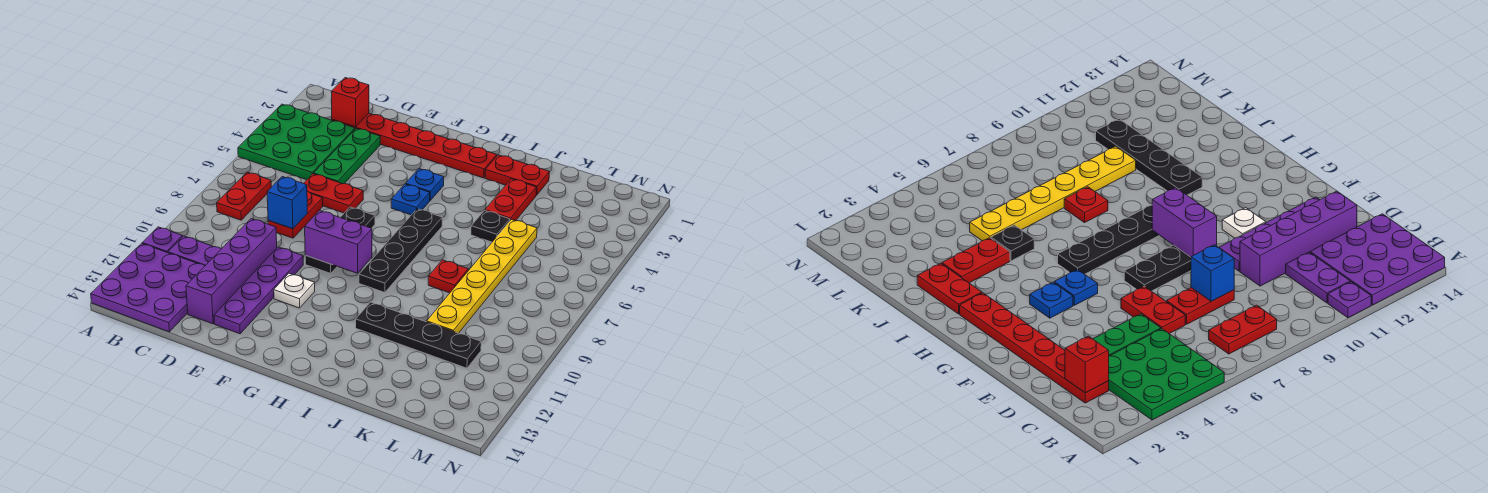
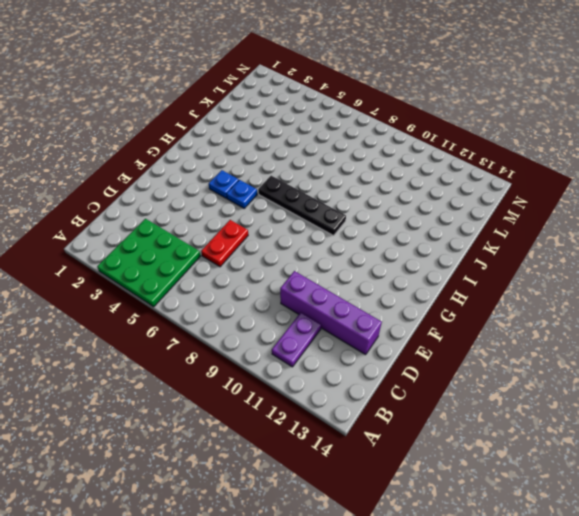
none -> purple 1x1 plate [142,227,183,253]
none -> purple 3x3 plate [91,243,205,332]
none -> red 1x2 plate [217,172,271,220]

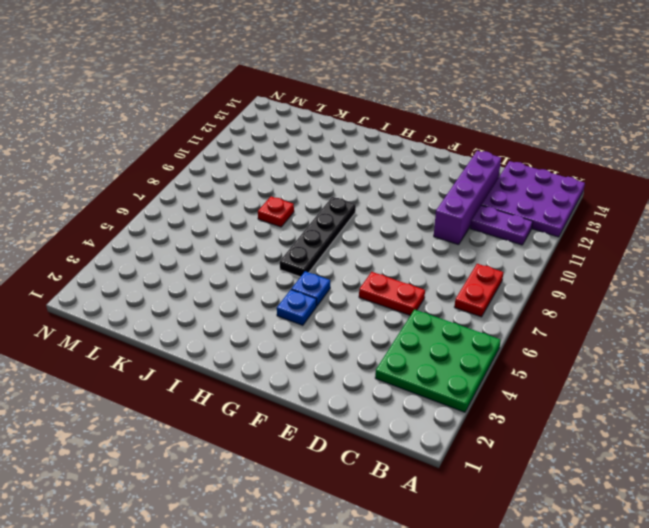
none -> purple 1x1 plate [142,227,183,253]
none -> red 1x6 plate [332,113,497,178]
none -> green 1x3 plate [314,128,380,184]

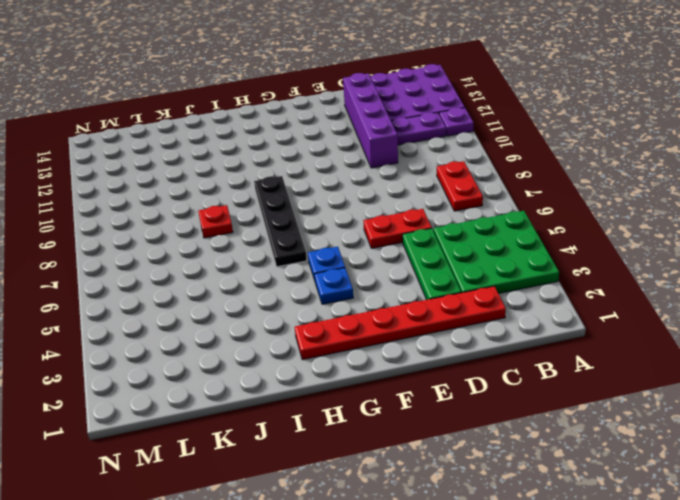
none -> red 1x2 plate [268,191,323,238]
none -> purple 1x4 plate [214,247,303,334]
none -> black 1x3 plate [305,207,375,273]

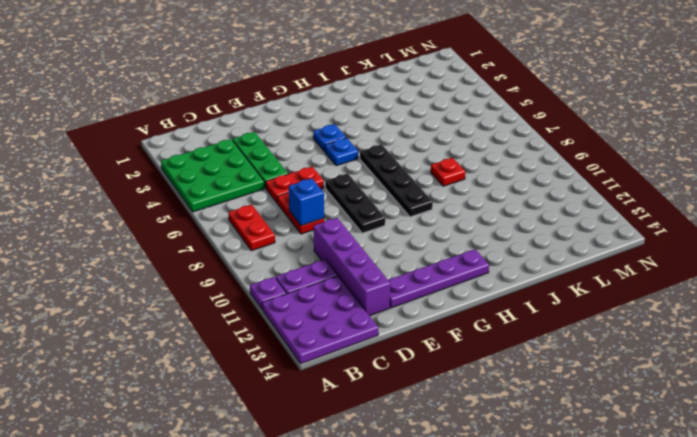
purple 1x4 plate [388,249,489,308] -> purple 1x4 plate turned to [214,247,303,334]
none -> red 1x6 plate [332,113,497,178]
none -> white 1x1 plate [274,273,315,308]
none -> red 1x2 plate [485,155,549,195]

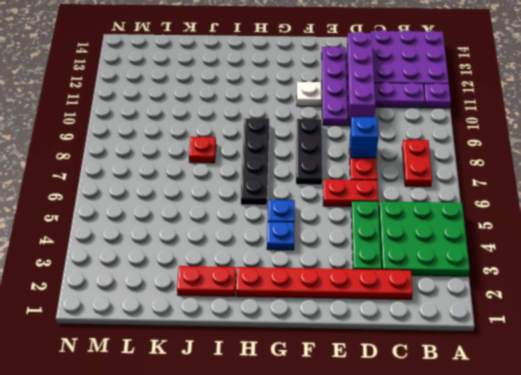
none -> black 1x4 plate [356,302,481,368]
none -> red 1x2 plate [485,179,537,221]
none -> black 1x1 plate [471,211,510,242]

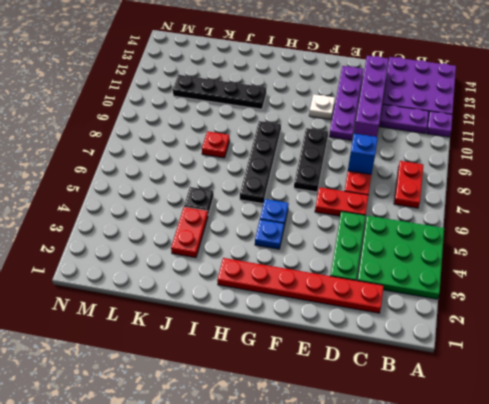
none -> red 1x2 plate [485,155,549,195]
none -> yellow 1x6 plate [427,219,537,333]
none -> red 1x1 brick [331,78,369,127]

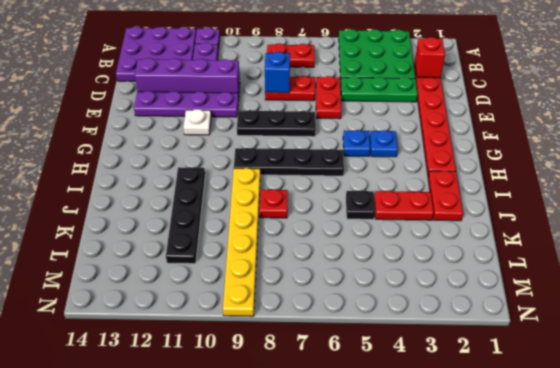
yellow 1x6 plate [223,168,260,316] -> yellow 1x6 plate turned to [427,219,537,333]
none -> purple 1x2 brick [305,211,372,273]

